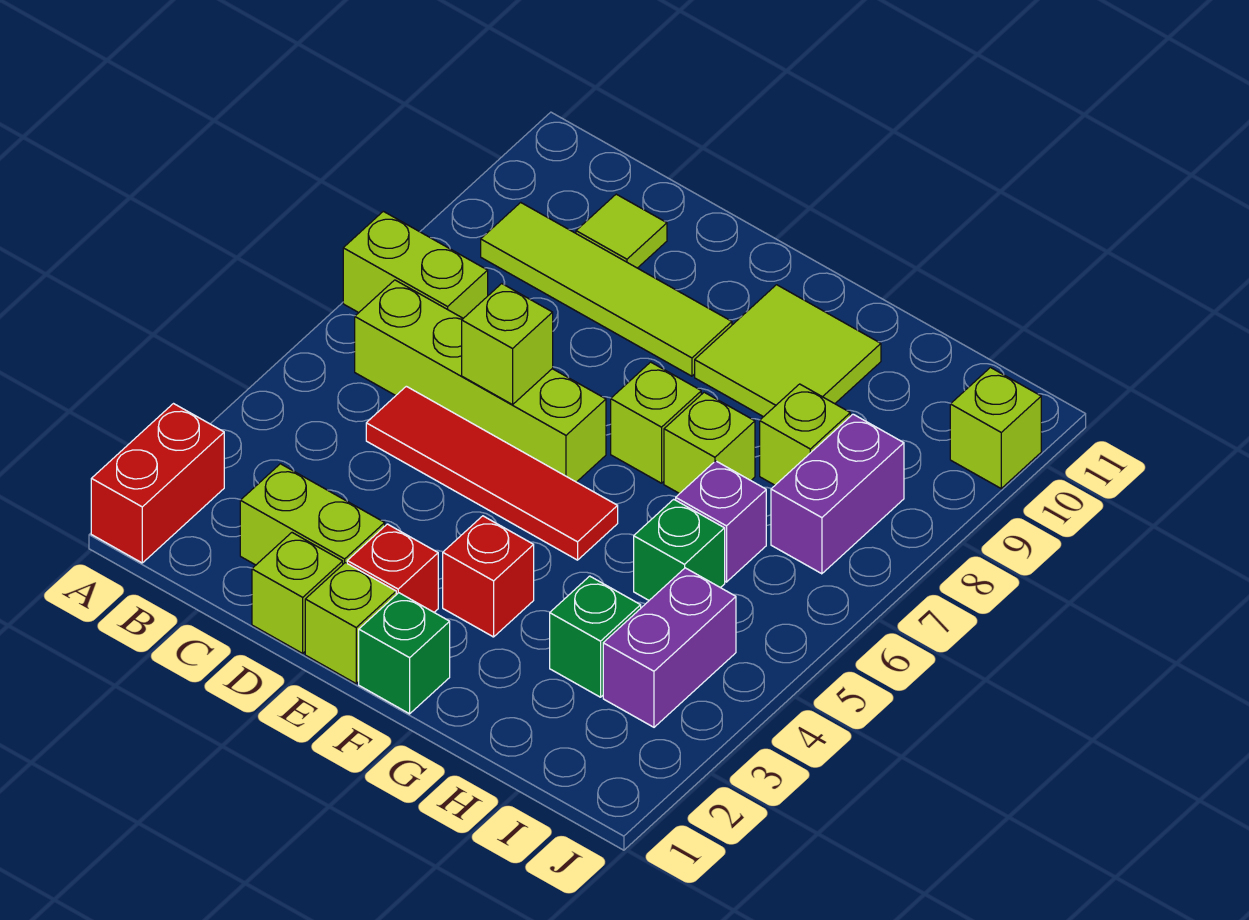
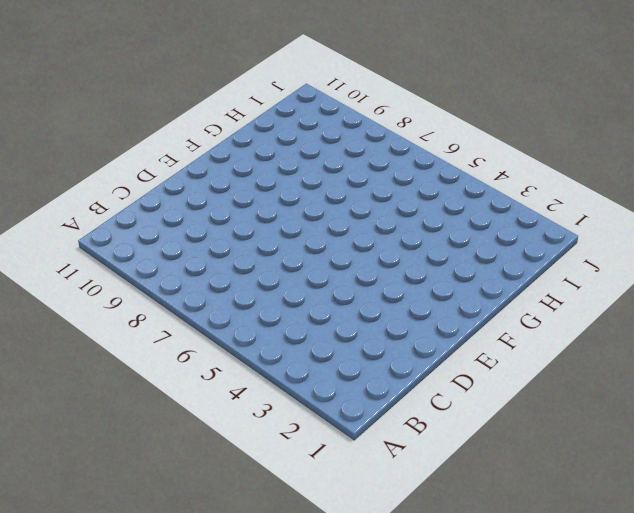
none -> red 1x2 brick [91,404,224,563]
none -> lime 1x2 brick [343,211,488,318]
none -> lime 1x4 brick [355,280,606,482]

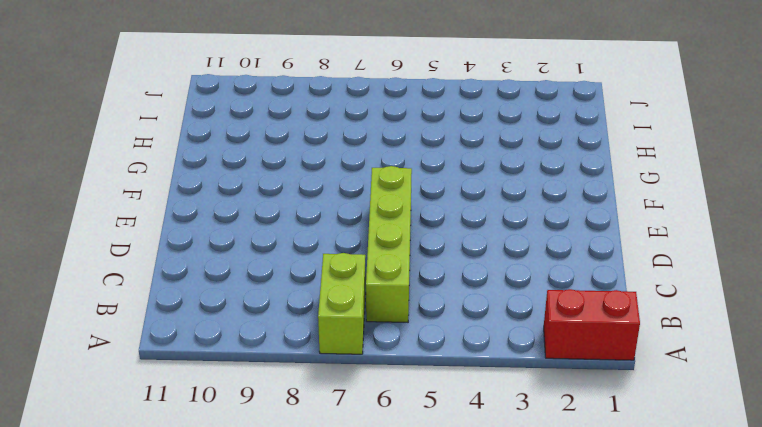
none -> lime 1x4 tile [481,202,732,376]
none -> lime 1x2 brick [240,464,385,565]
none -> red 1x4 tile [366,386,618,560]

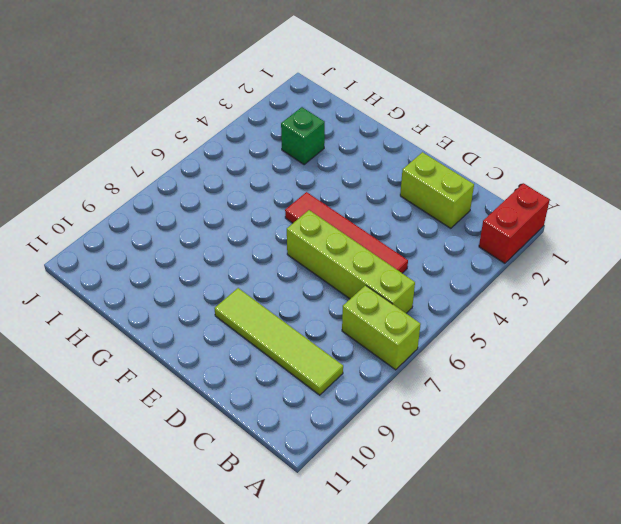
none -> lime 1x1 tile [576,194,667,268]
none -> lime 1x1 brick [252,533,343,653]
none -> lime 1x1 brick [305,563,396,683]

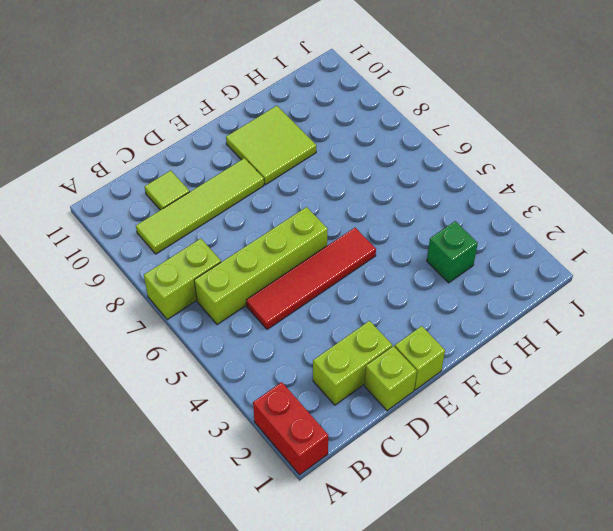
none -> red 1x1 brick [347,524,438,612]
none -> green 1x1 brick [359,593,450,714]
none -> red 1x1 brick [443,516,534,637]

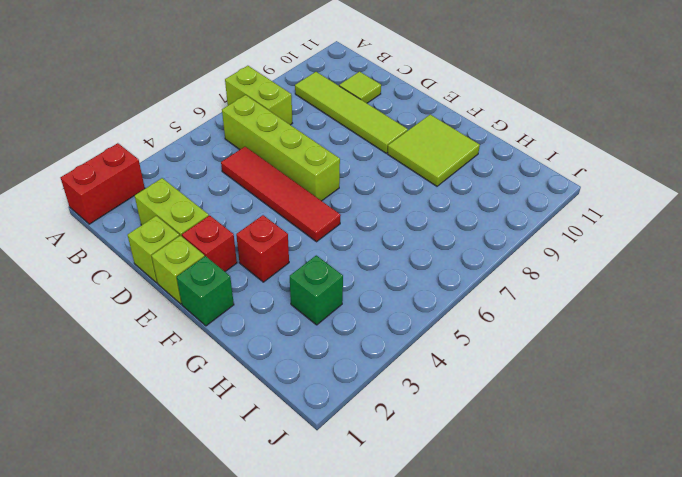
none -> lime 1x1 brick [611,362,701,483]
none -> lime 1x1 brick [664,392,755,494]
none -> green 1x1 brick [634,499,725,600]

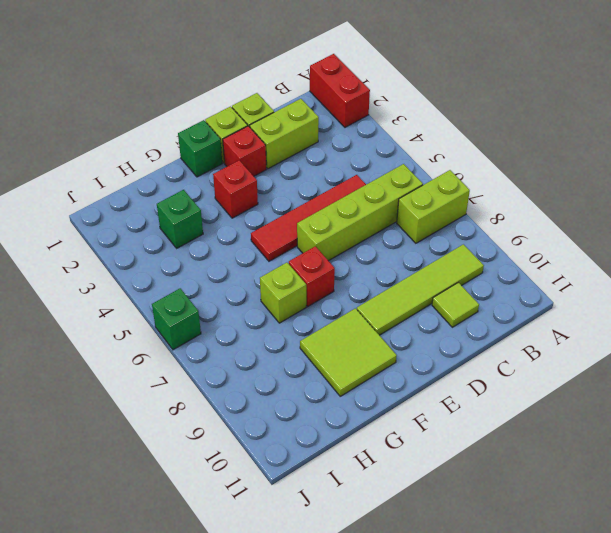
red 1x1 brick [289,246,335,307] -> lime 1x1 brick [611,362,701,483]
green 1x1 brick [152,288,201,350] -> green 1x1 brick moved to [634,499,725,600]
none -> purple 1x1 brick [676,461,766,582]
none -> lime 1x1 brick [760,384,850,485]
none -> purple 1x2 brick [603,568,736,727]

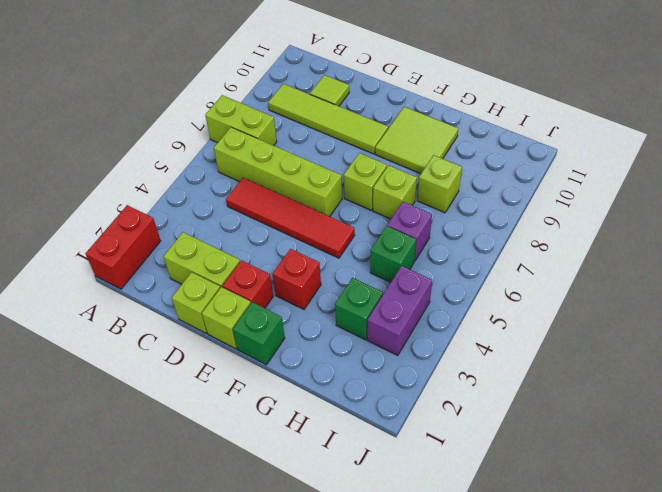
none -> purple 1x2 brick [771,414,904,574]
none -> lime 1x1 brick [950,368,1041,488]
none -> lime 1x1 brick [462,284,553,405]

